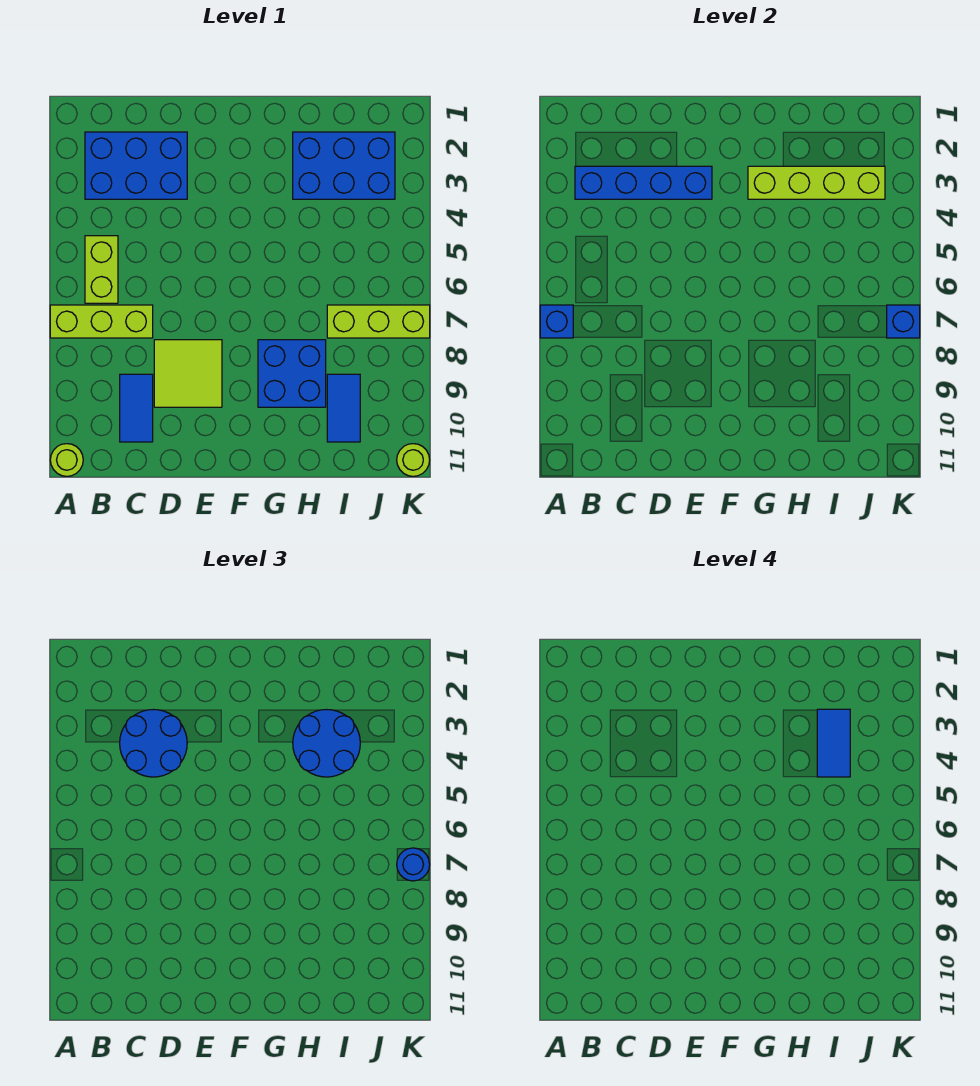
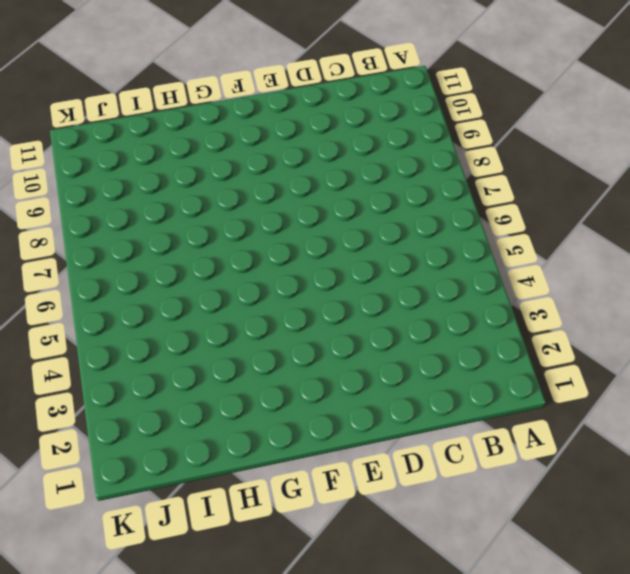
none -> lime 1x3 brick [50,305,153,338]
none -> lime 1x1 round brick [50,444,83,476]
none -> blue 2x3 brick [85,132,187,199]

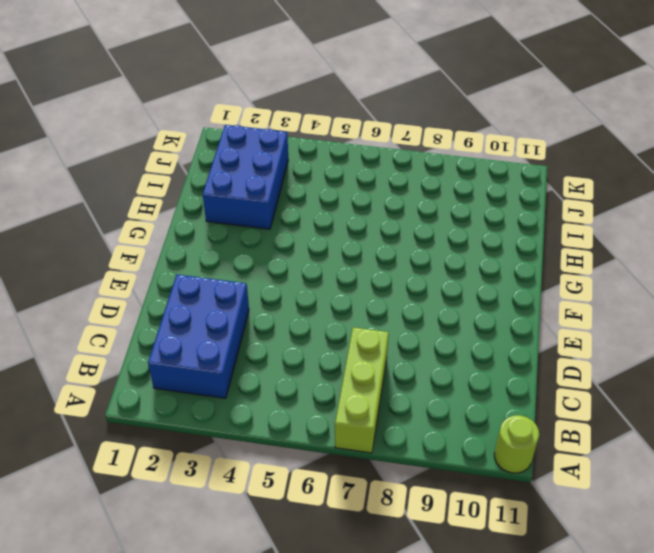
none -> lime 1x2 brick [85,236,118,303]
none -> blue 1x2 tile [120,374,153,442]
none -> lime 2x2 tile [154,340,222,407]

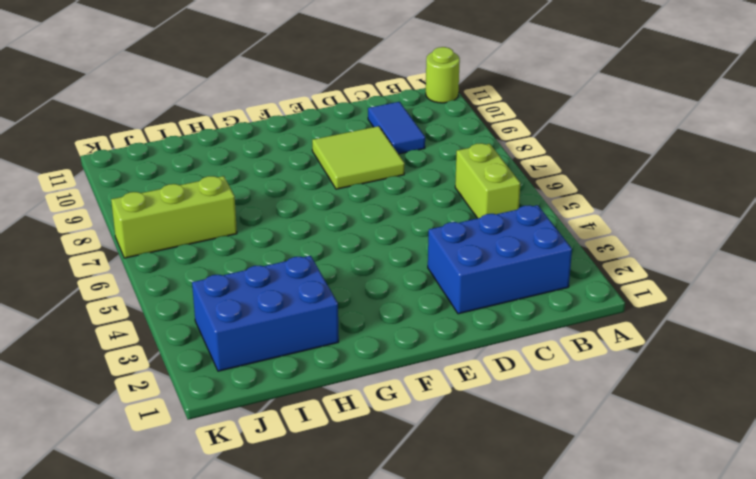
none -> lime 1x3 brick [50,305,153,338]
none -> blue 2x2 brick [258,340,326,407]
none -> blue 1x2 tile [327,374,360,442]

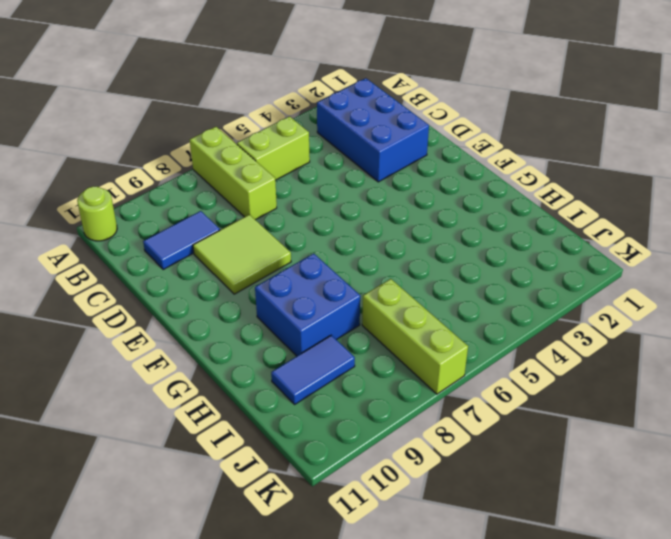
none -> blue 2x3 brick [293,132,395,199]
none -> lime 1x1 round brick [397,444,430,476]
none -> blue 1x1 brick [540,305,573,338]

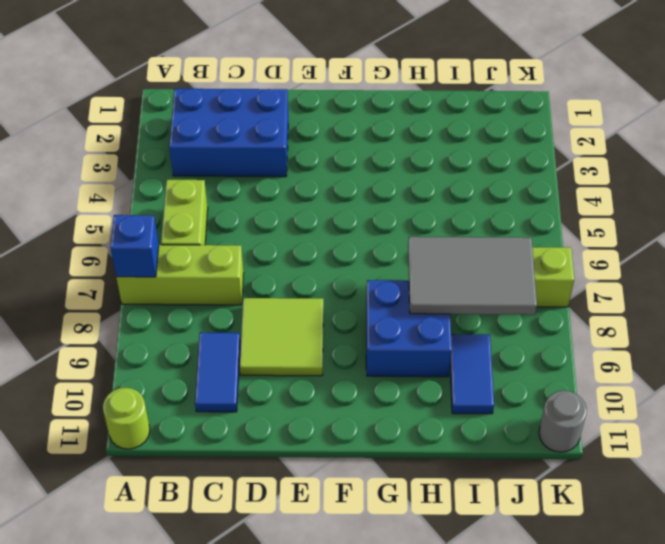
grey 2x3 tile [408,237,537,315] -> none
grey 1x1 round brick [539,391,587,452] -> lime 1x1 round brick [397,444,430,476]
none -> blue 2x3 brick [293,132,395,199]
none -> blue 1x4 brick [575,166,712,199]
none -> lime 1x4 brick [748,166,885,199]

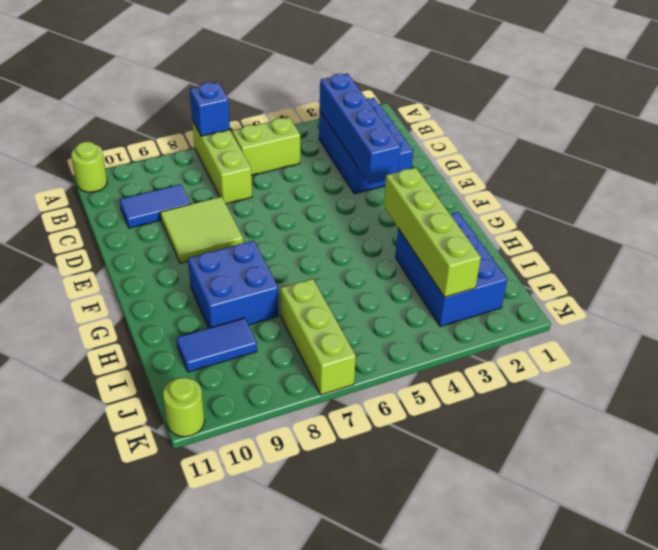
none -> blue 1x1 brick [887,305,920,338]
none -> blue 2x2 round brick [120,710,187,777]
none -> blue 2x2 round brick [293,710,360,777]

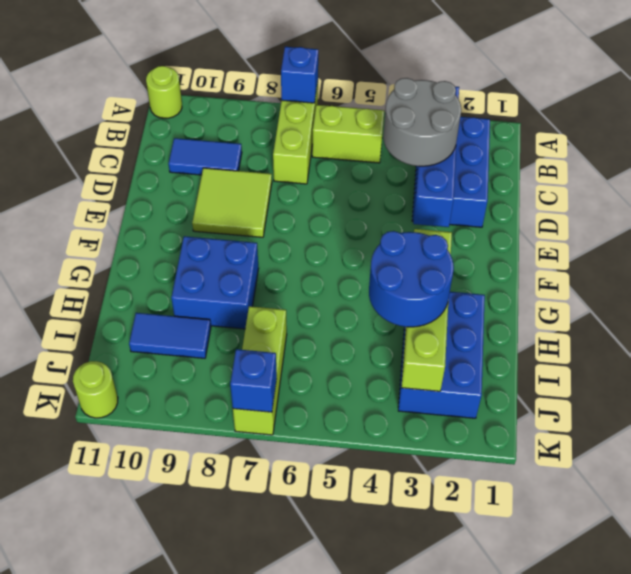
grey 2x2 round brick [383,78,461,166] -> blue 2x2 round brick [120,710,187,777]
none -> blue 1x1 round brick [397,848,430,881]
none -> blue 1x2 tile [817,709,850,777]

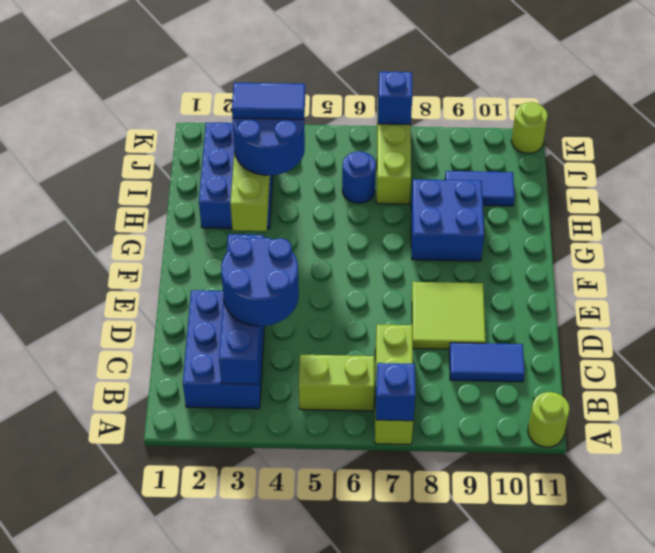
blue 1x1 round brick [342,151,376,203] -> blue 1x1 round brick moved to [397,848,430,881]

